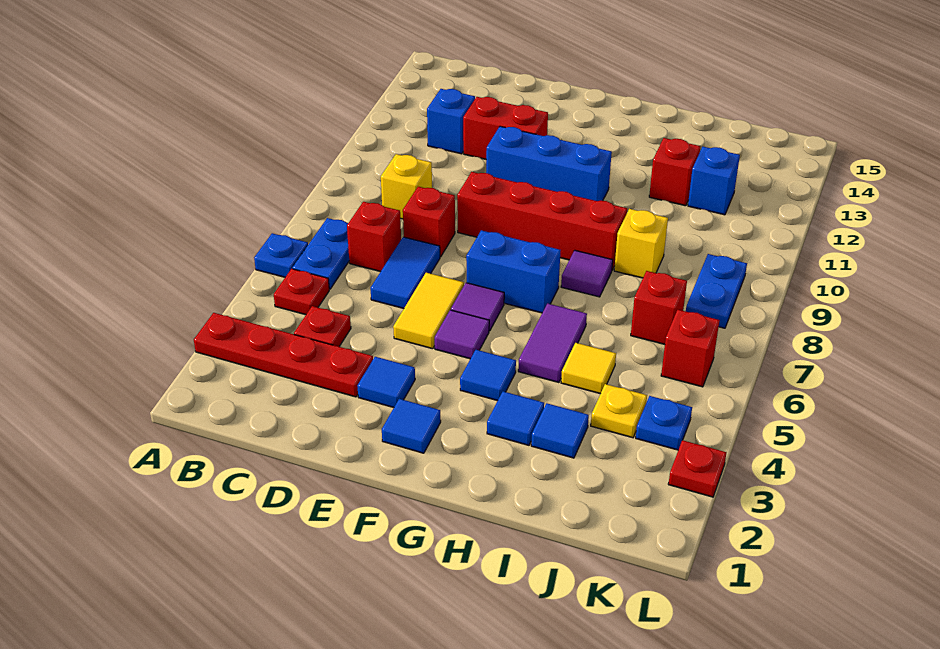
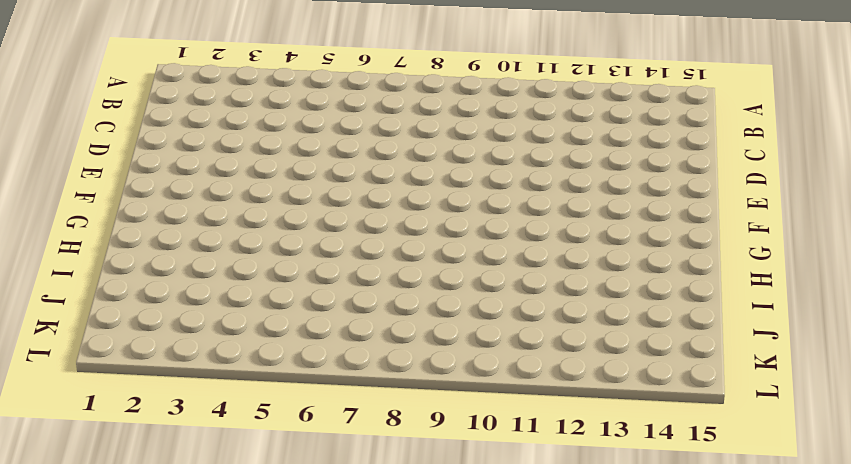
none -> red 1x4 plate [194,313,373,397]
none -> blue 1x1 plate [254,233,308,277]
none -> red 1x1 plate [274,269,329,315]
none -> blue 1x2 plate [292,218,349,289]

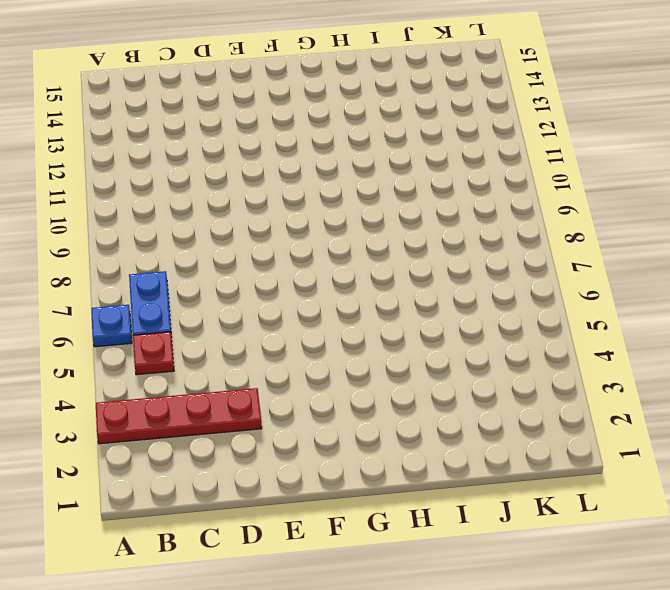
none -> red 1x1 plate [294,306,351,347]
none -> red 1x1 brick [347,202,401,272]
none -> yellow 1x1 brick [381,154,432,219]
none -> blue 1x1 brick [427,89,475,154]

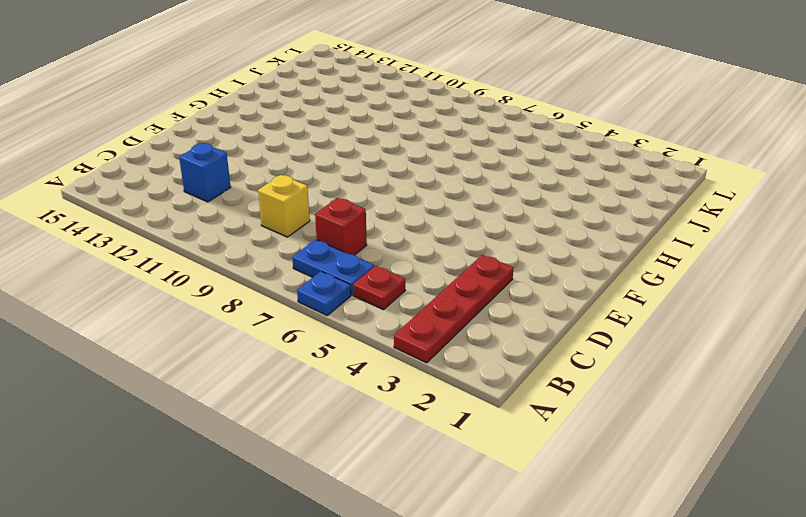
none -> red 1x1 plate [294,306,351,347]
none -> blue 1x2 tile [371,237,440,309]
none -> red 1x1 brick [403,187,455,257]
none -> red 1x2 brick [463,97,548,159]

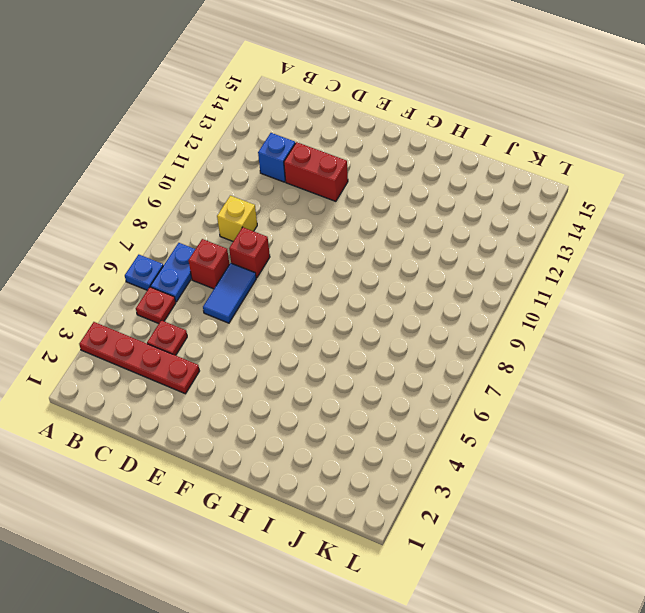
none -> blue 1x1 tile [357,357,415,408]
none -> yellow 1x2 tile [393,273,464,349]
none -> red 1x4 brick [457,172,627,270]
none -> blue 1x3 brick [486,126,612,201]

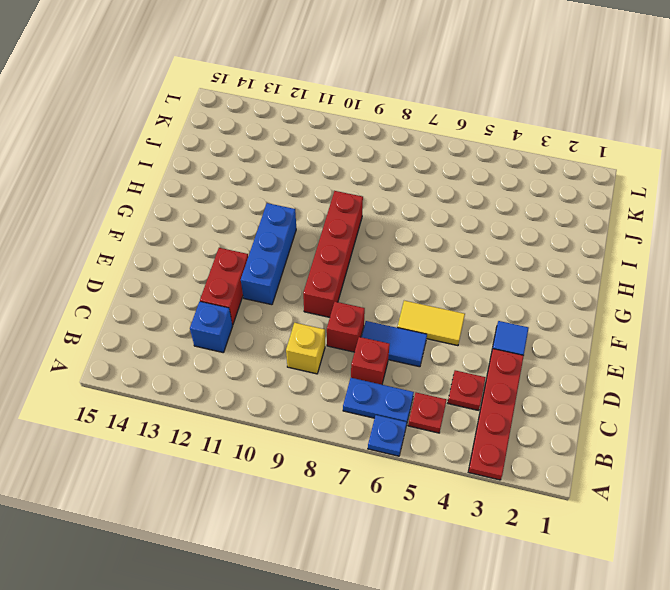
none -> blue 1x1 tile [382,399,441,453]
none -> purple 1x1 tile [435,310,489,359]
none -> purple 1x1 tile [451,283,504,331]
none -> blue 1x2 brick [466,230,561,313]

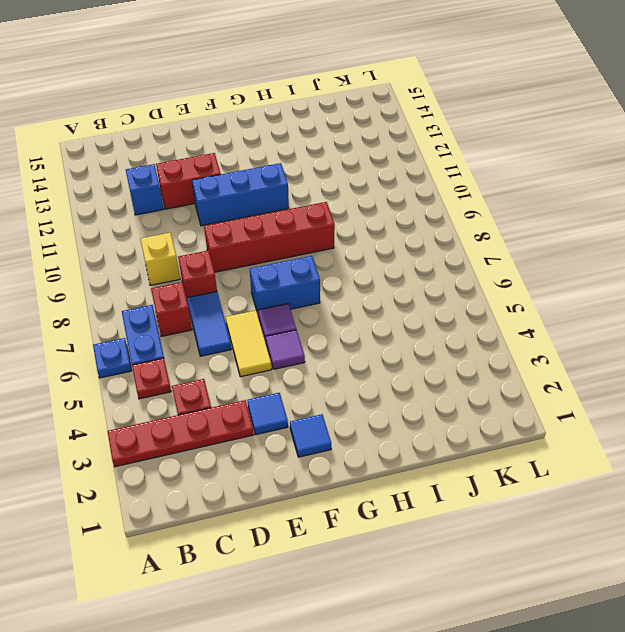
none -> blue 1x1 tile [460,350,516,401]
none -> blue 1x1 tile [487,391,544,445]
none -> purple 1x2 tile [518,303,587,383]
none -> purple 1x1 tile [561,250,613,297]

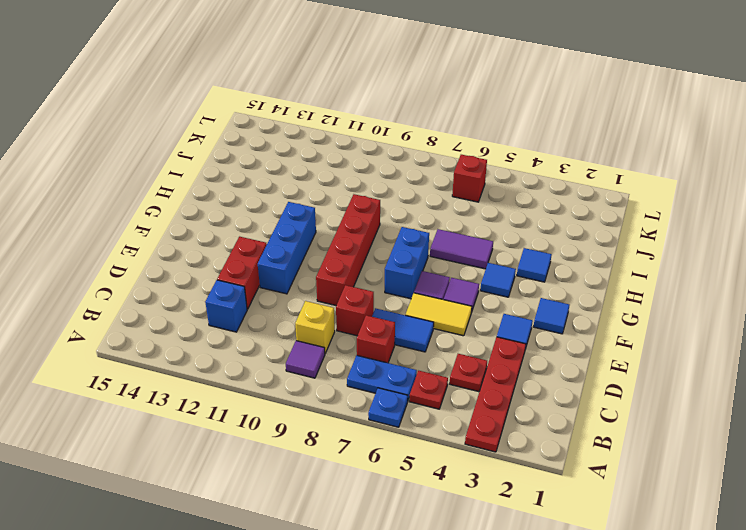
purple 1x1 tile [286,341,325,378] -> purple 1x1 tile moved to [561,250,613,297]
none -> blue 1x1 tile [531,403,589,458]
none -> yellow 1x1 tile [561,343,616,394]
none -> yellow 1x1 brick [614,209,668,278]
none -> red 1x1 brick [649,138,700,206]

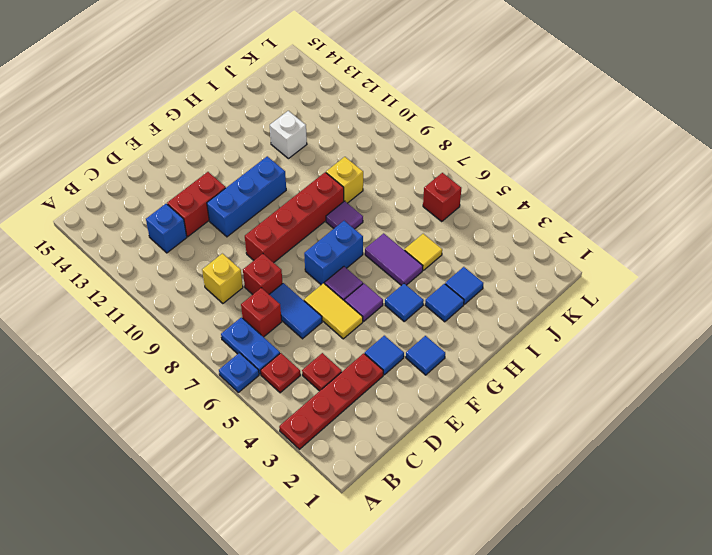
white 1x1 brick [270,111,307,159] -> red 1x1 brick [649,138,700,206]
none -> yellow 1x1 plate [591,384,647,438]
none -> red 1x1 brick [631,271,687,344]
none -> blue 1x1 brick [688,147,740,215]
none -> blue 1x1 plate [636,396,692,450]

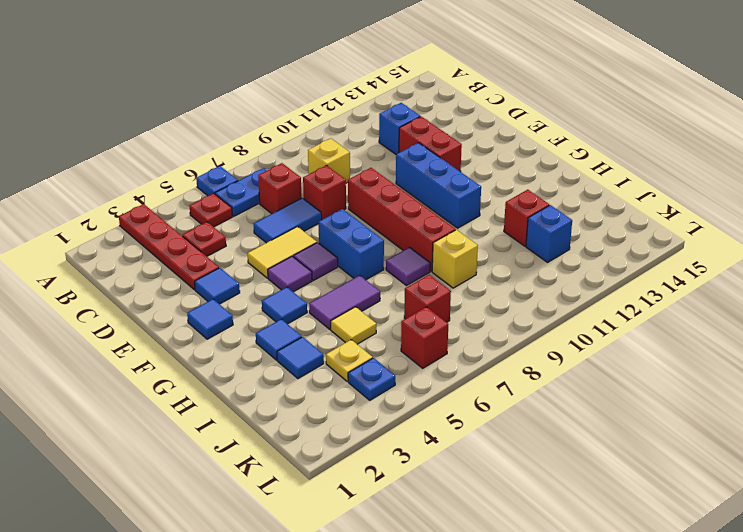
none -> blue 1x2 plate [686,254,747,328]
none -> red 1x1 plate [668,440,727,497]

